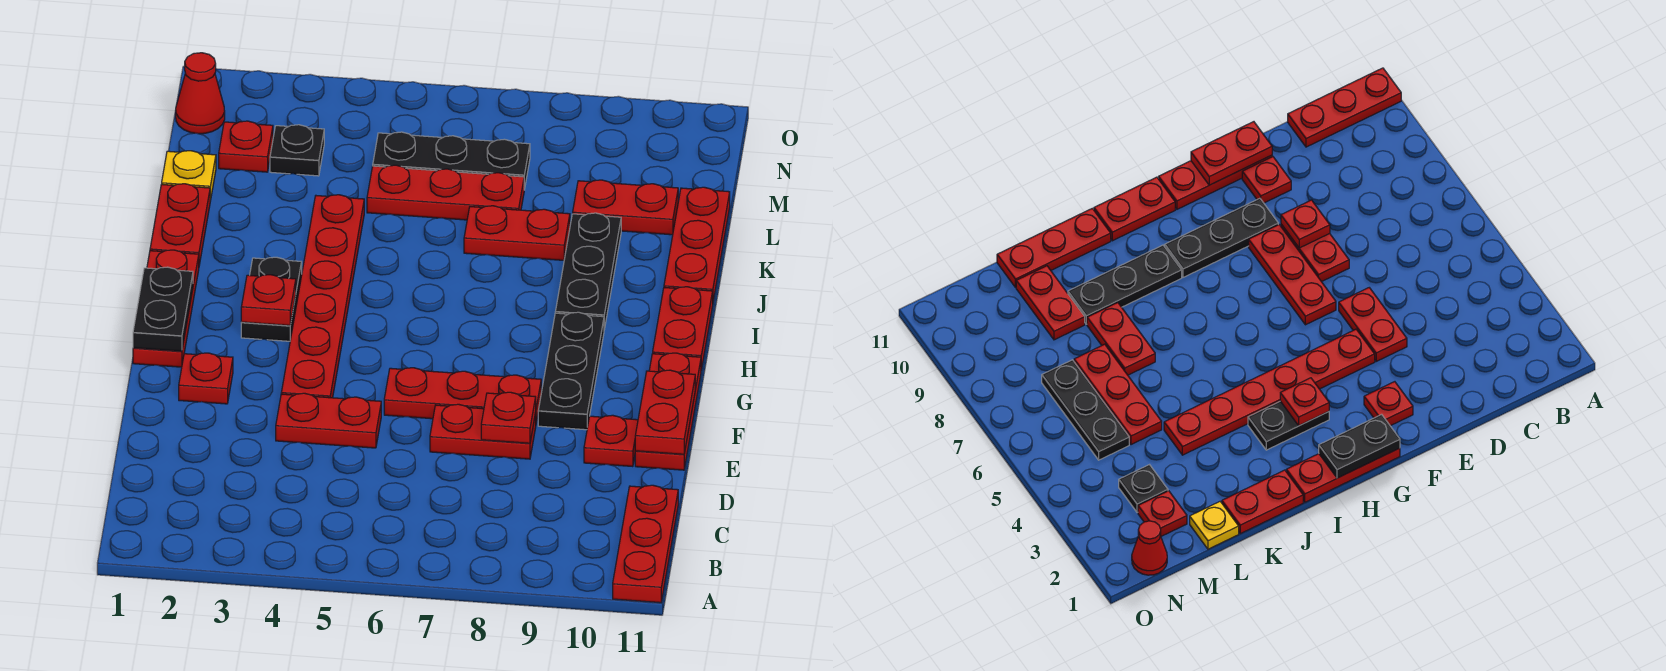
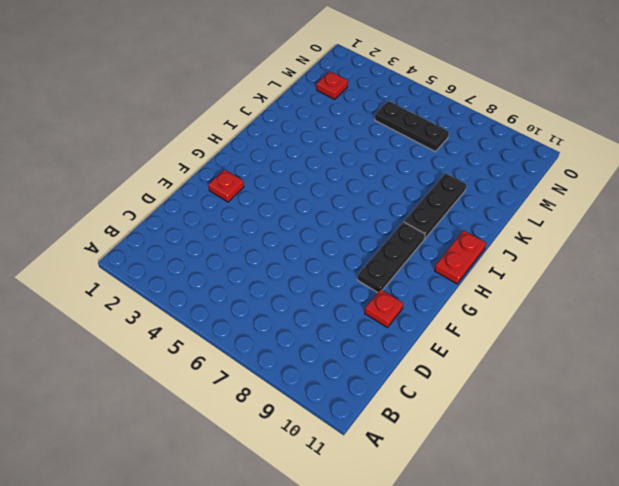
none -> red 1x3 plate [613,485,678,603]
none -> red 1x2 plate [276,393,381,448]
none -> red 1x2 plate [430,404,536,459]

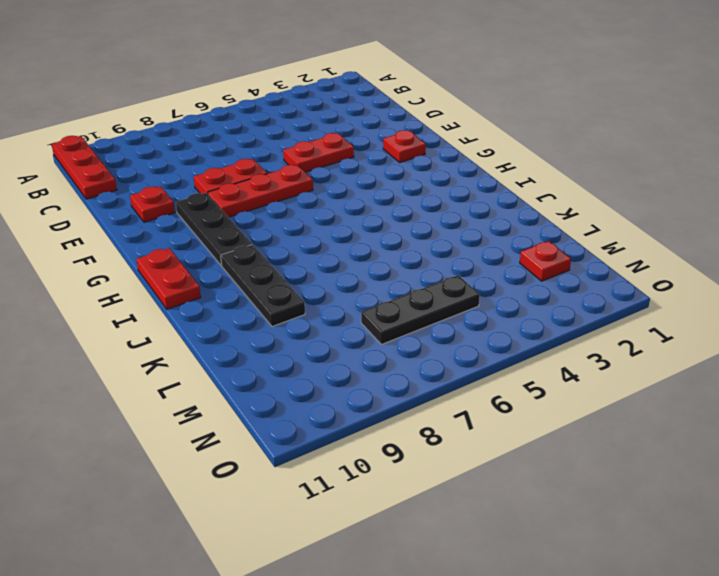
none -> red 1x3 plate [635,353,701,470]
none -> red 1x6 plate [281,195,364,398]
none -> red 1x3 plate [133,250,199,367]

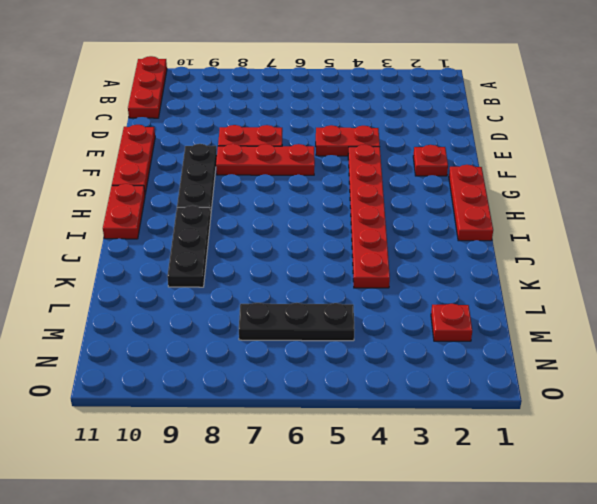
none -> red 1x1 plate [584,415,638,467]
none -> black 1x2 plate [241,257,302,341]
none -> red 1x2 plate [150,184,210,265]

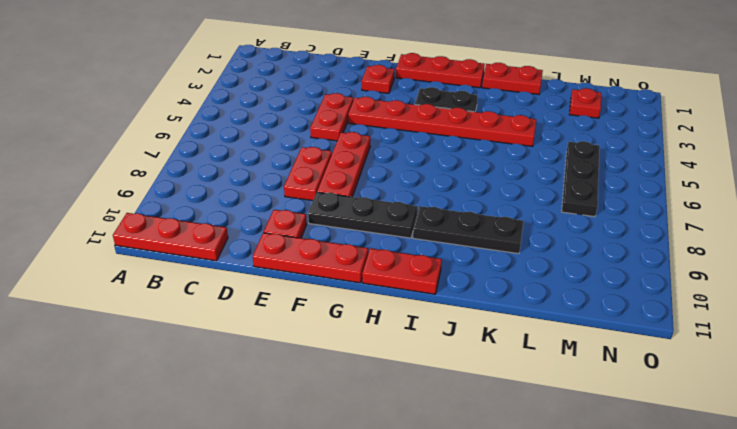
none -> red 1x3 plate [664,187,730,301]
none -> red 1x2 plate [464,206,570,260]
none -> yellow 1x1 plate [162,151,216,201]

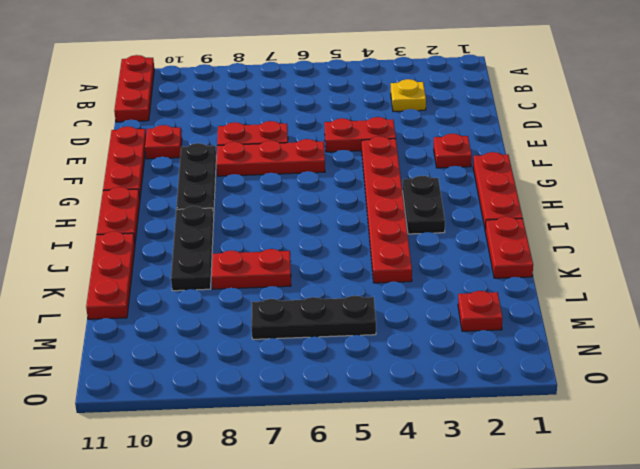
yellow 1x1 plate [391,79,426,112] -> yellow 1x1 plate moved to [162,151,216,201]
none -> red 1x3 plate [367,165,524,220]
none -> red 1x2 plate [573,180,678,235]
none -> black 1x1 plate [270,125,324,176]

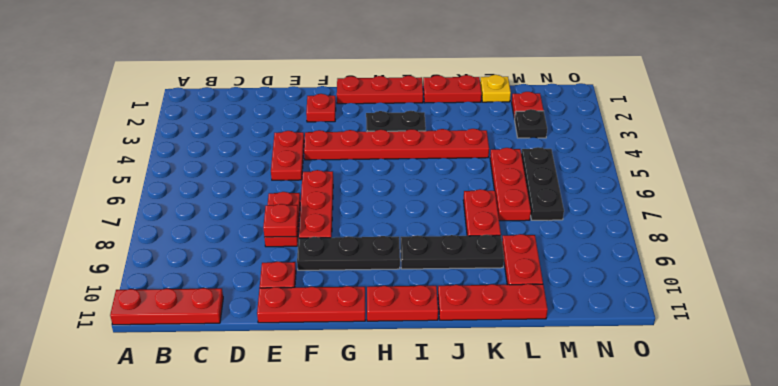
none -> red 1x1 cone [176,53,225,134]
none -> red 1x2 plate [635,370,695,454]
none -> black 1x2 plate [133,267,193,351]

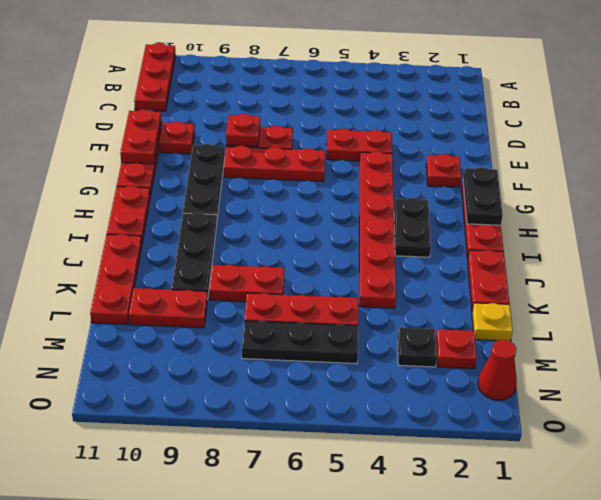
none -> red 1x1 plate [241,275,296,326]

